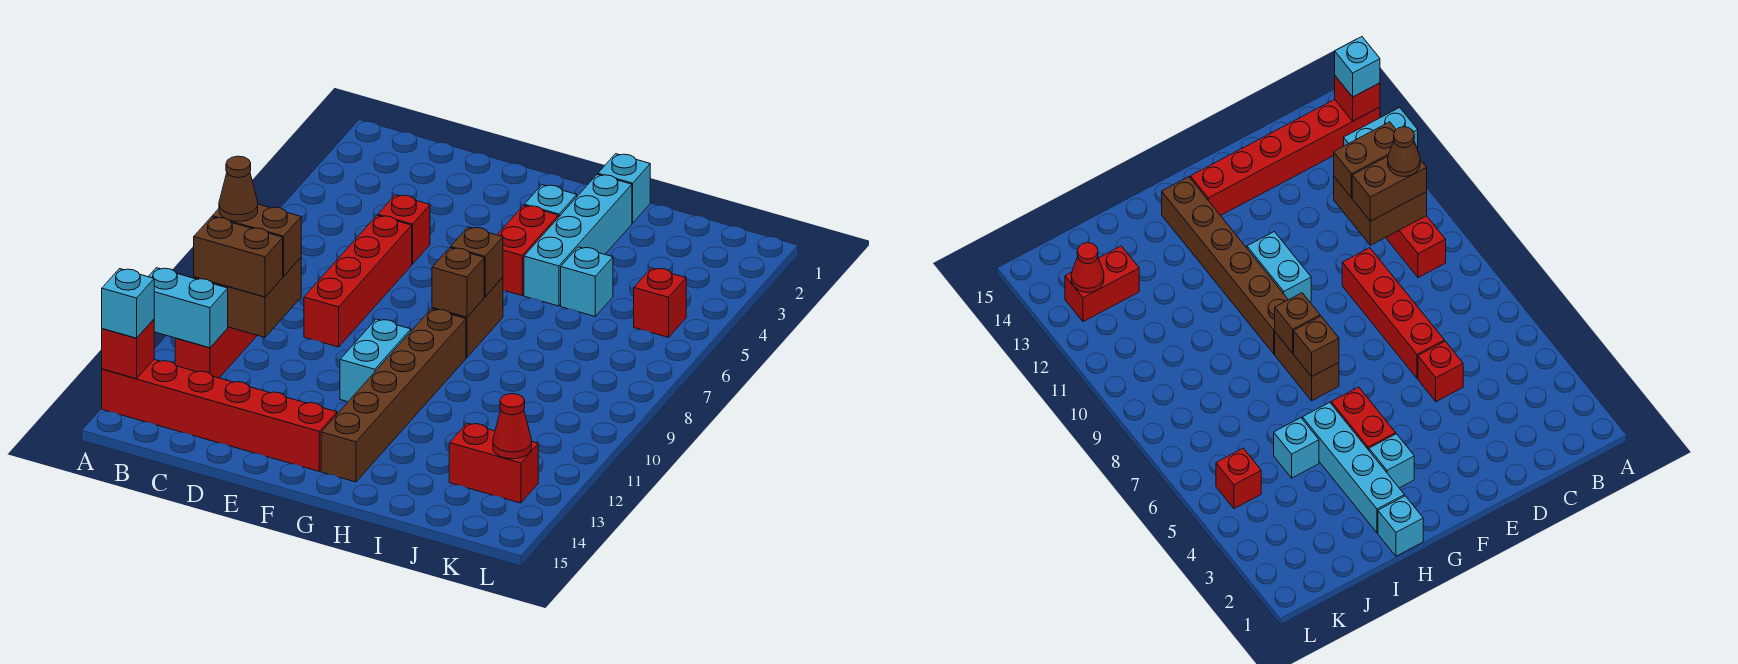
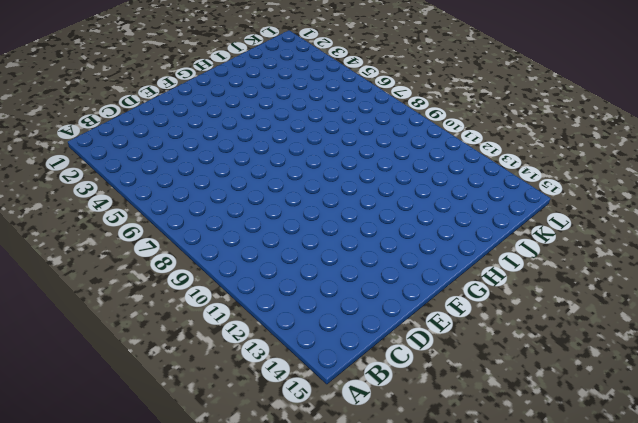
none -> red 1x6 brick [102,360,337,471]
none -> red 1x4 brick [175,327,257,378]
none -> red 1x1 brick [378,195,430,264]

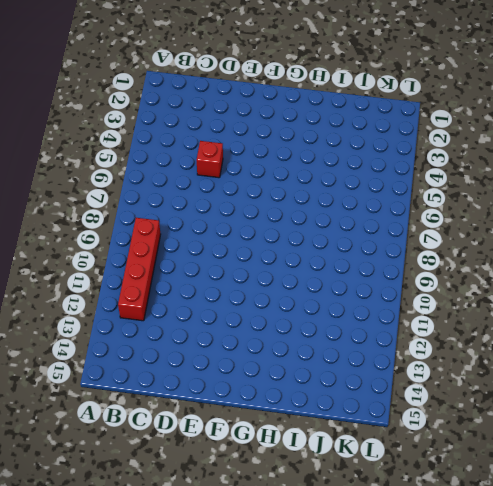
none -> red 1x6 brick [102,360,337,471]
none -> red 1x4 brick [304,215,412,347]
none -> cyan 1x2 brick [340,319,411,402]

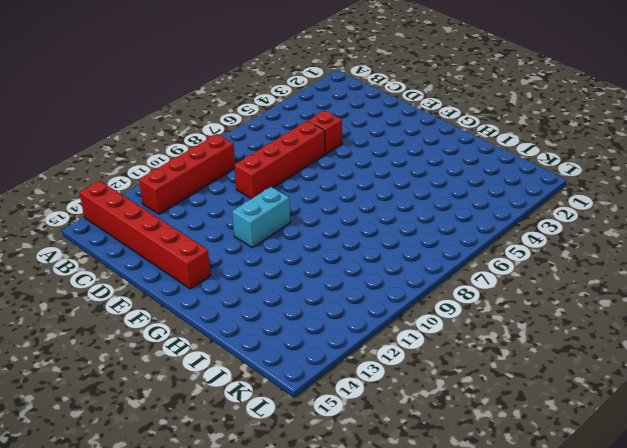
none -> cyan 1x1 brick [524,185,577,217]
none -> red 1x2 brick [497,205,558,296]
none -> brown 1x2 brick [432,277,503,358]

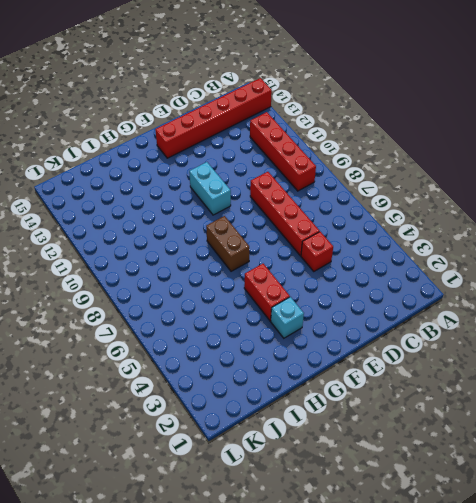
none -> brown 1x6 brick [321,309,466,482]
none -> cyan 1x1 brick [598,154,650,223]
none -> cyan 1x4 brick [524,174,632,306]

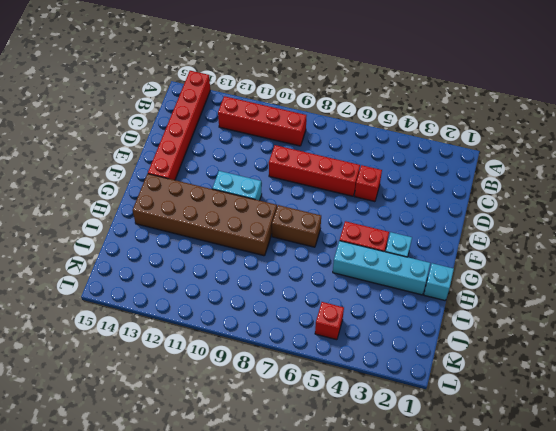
brown 2x6 brick [133,174,277,256] -> brown 1x6 brick [321,309,466,482]
none -> cyan 1x1 brick [561,247,613,316]
none -> red 1x2 brick [449,423,538,503]
none -> cyan 1x2 brick [148,268,228,348]

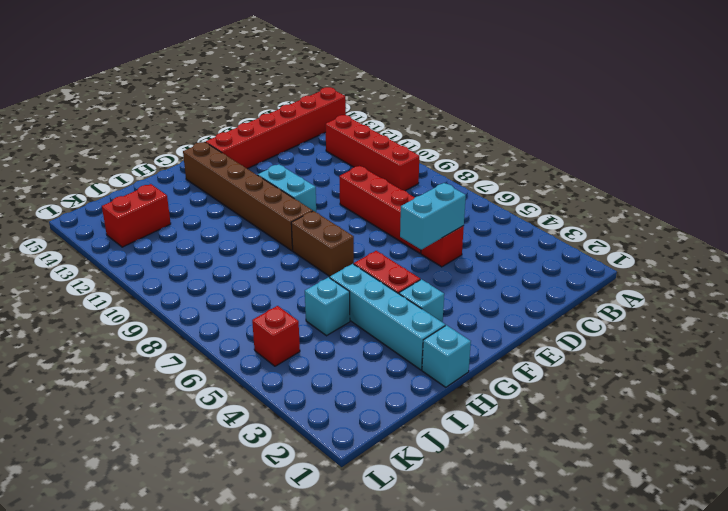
cyan 1x2 brick [400,183,466,250] -> cyan 1x2 brick moved to [148,268,228,348]
none -> red 1x1 brick [102,319,154,379]
none -> brown 2x2 brick [194,257,301,337]
none -> brown 1x1 brick [451,227,503,296]

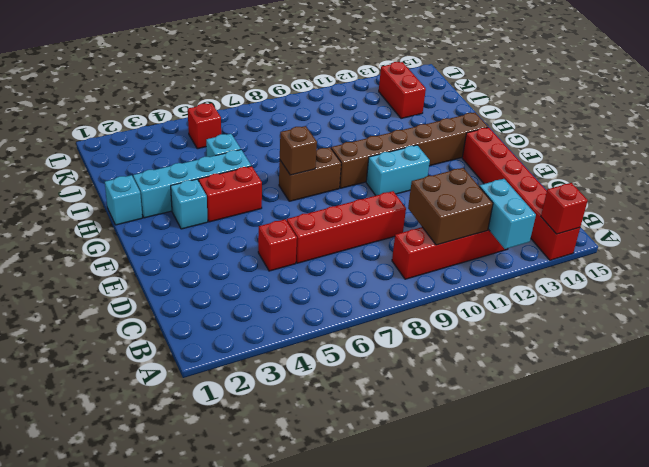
none -> brown 1x1 brick [432,248,484,317]
none -> red 1x1 cone [493,394,532,459]
none -> cyan 1x1 brick [102,269,154,338]

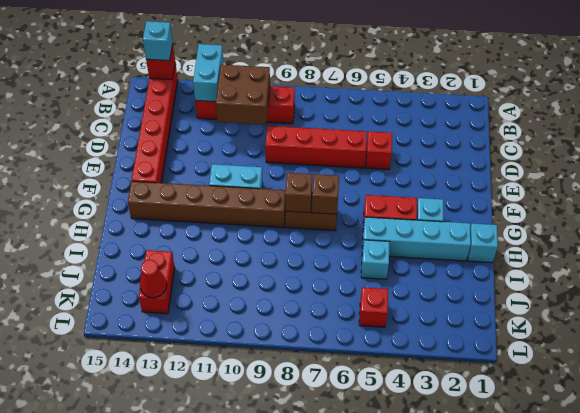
none -> brown 1x2 brick [212,204,301,276]
none -> brown 1x2 brick [194,217,283,297]
none -> brown 1x1 cone [219,156,258,221]

